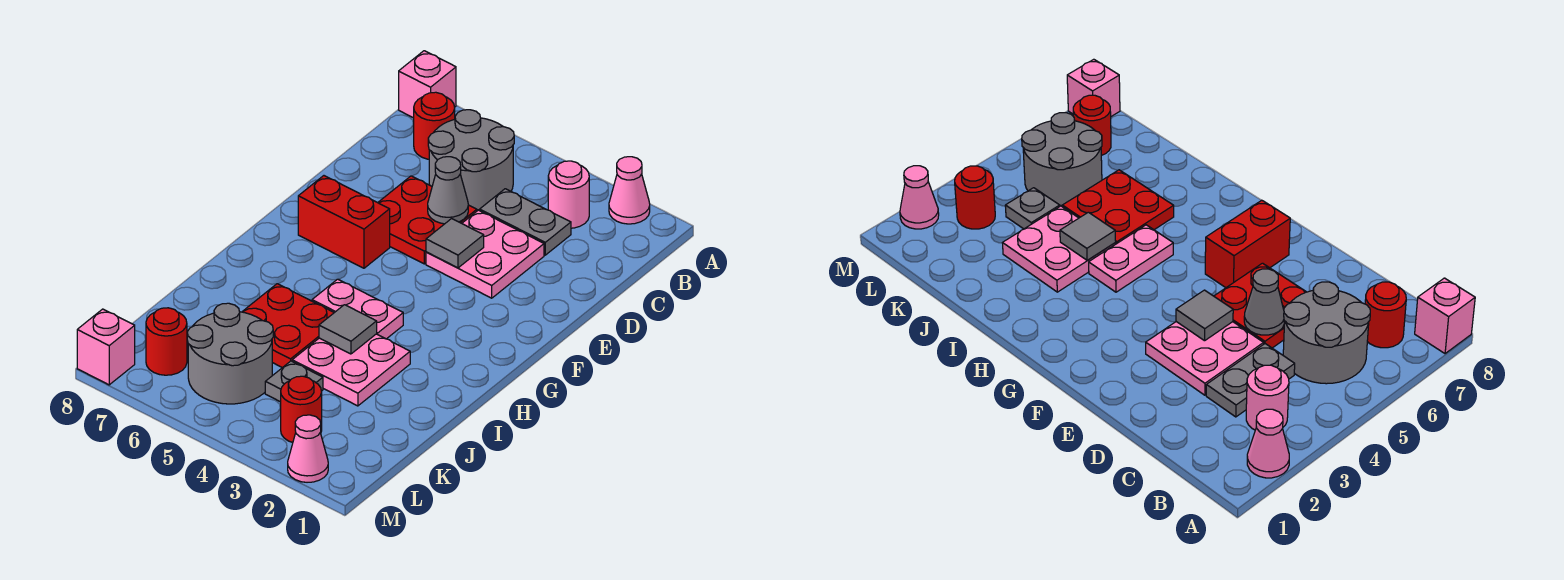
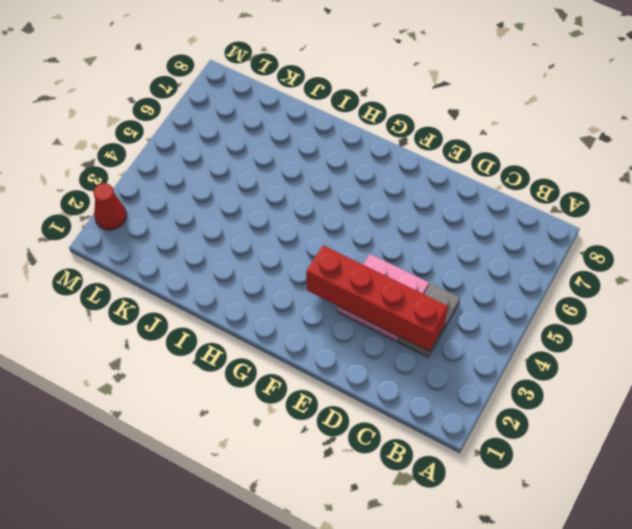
red 1x4 brick [306,245,448,351] -> none
red 1x1 cone [93,183,127,230] -> pink 1x1 cone [288,415,328,482]
none -> pink 1x1 cone [609,157,650,224]
none -> pink 1x1 brick [399,51,456,118]
none -> pink 1x1 round brick [548,161,589,228]

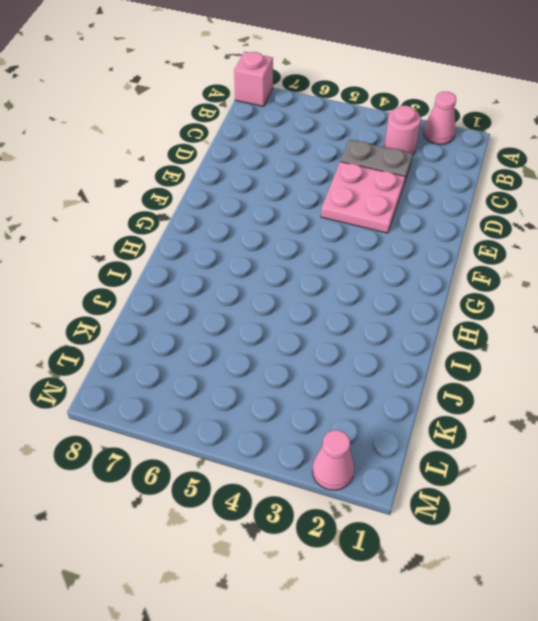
none -> grey 2x2 round brick [428,110,514,210]
none -> red 1x1 round brick [414,92,455,159]
none -> red 2x2 plate [378,176,477,264]

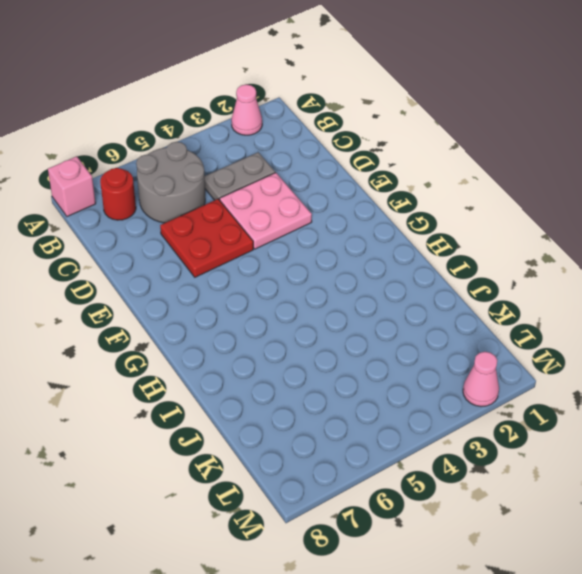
none -> pink 1x1 round brick [548,161,589,228]
none -> red 1x2 brick [298,176,390,268]
none -> pink 1x2 plate [312,279,403,339]

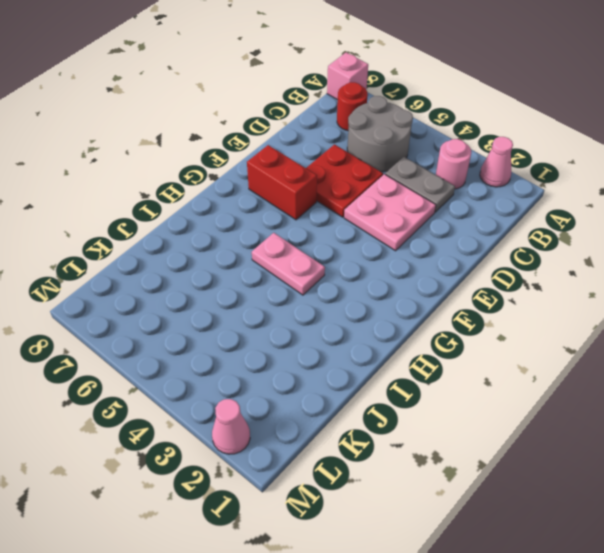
none -> pink 2x2 plate [292,334,410,406]
none -> red 2x2 plate [242,284,334,368]
none -> grey 1x1 plate [265,361,323,402]

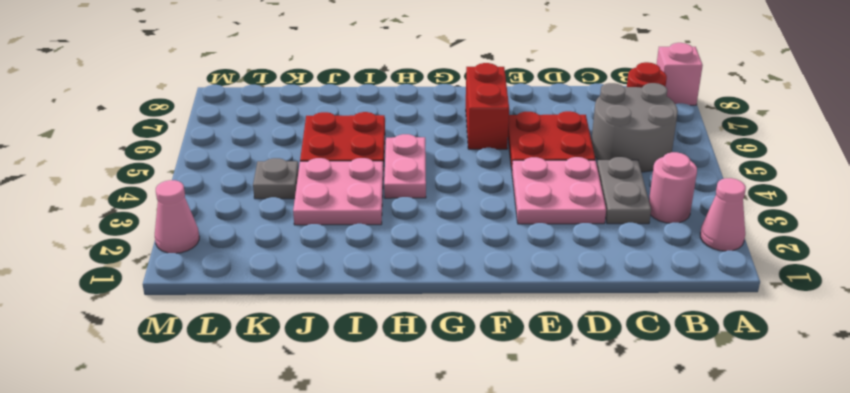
none -> grey 2x2 round brick [187,303,273,404]
none -> red 1x1 round brick [281,376,322,443]
none -> red 1x1 round brick [146,308,187,375]

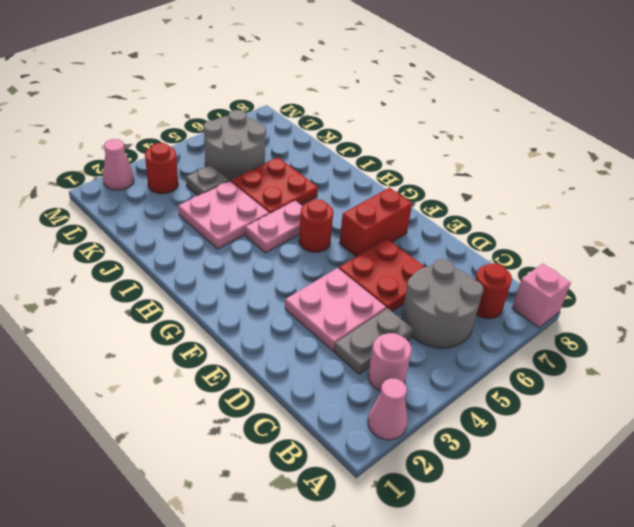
red 1x1 round brick [299,199,333,252] -> red 1x1 round brick moved to [146,308,187,375]
none -> pink 1x1 brick [77,309,135,385]
none -> grey 1x1 cone [428,157,468,224]
none -> grey 1x1 tile [426,219,484,268]

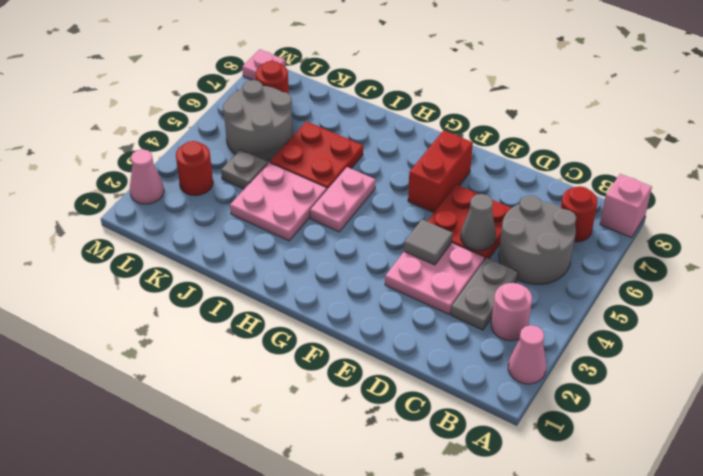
pink 1x1 plate [242,49,286,80] -> pink 1x1 brick [77,309,135,385]
none -> grey 1x1 tile [319,305,377,354]

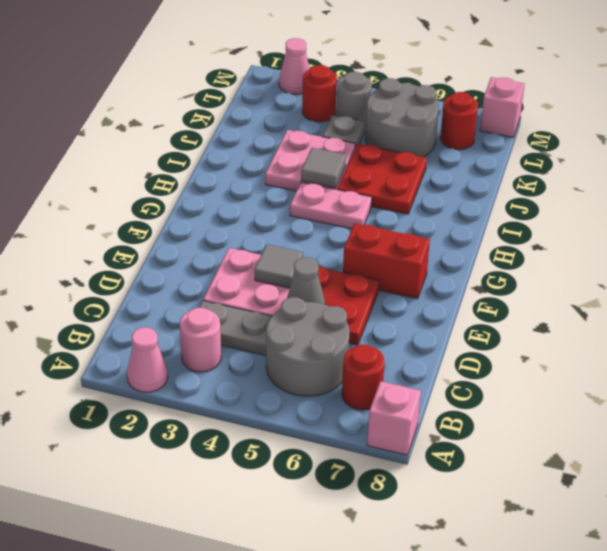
grey 1x1 round brick [336,72,372,126] -> none

